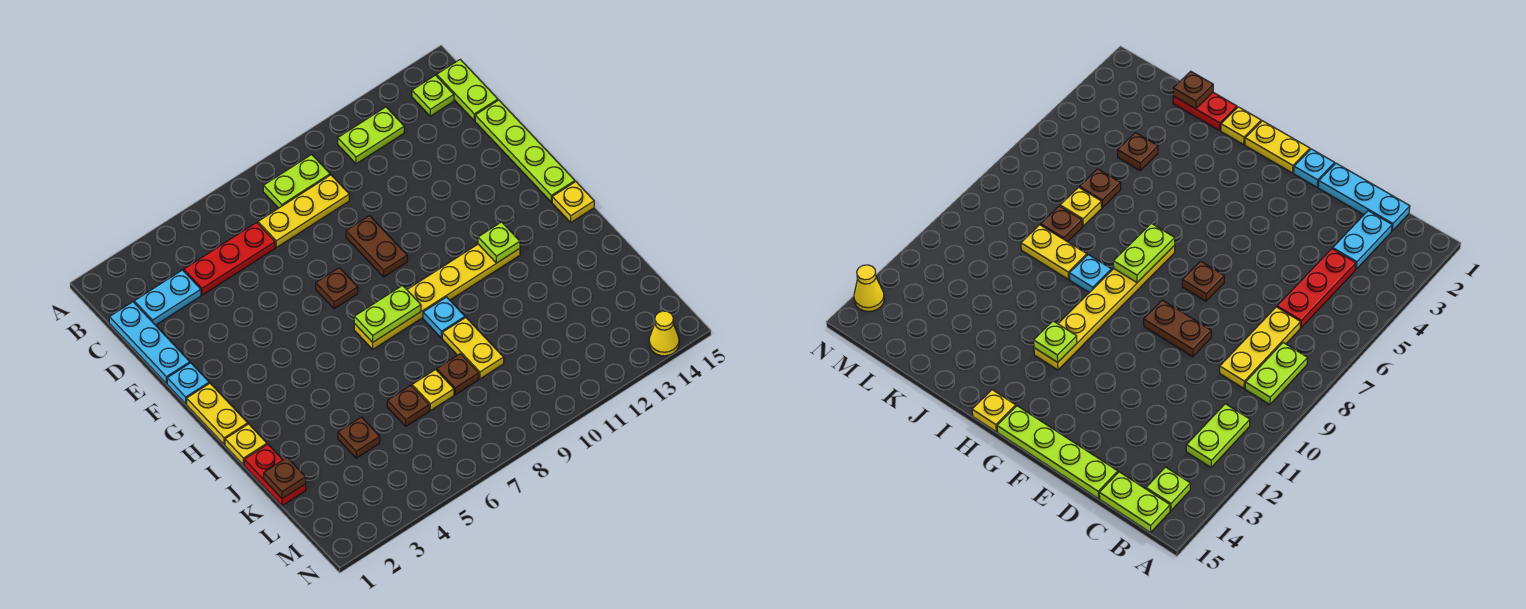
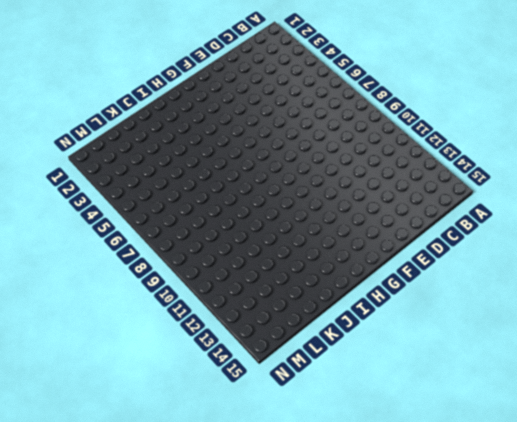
none -> lime 1x2 plate [263,155,330,208]
none -> lime 1x2 plate [338,107,404,164]
none -> lime 1x1 plate [412,75,454,116]

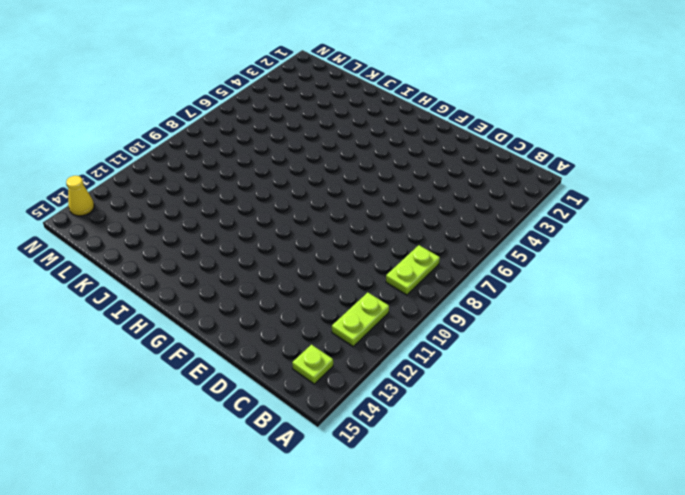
none -> lime 1x2 plate [437,59,498,121]
none -> cyan 1x3 plate [109,302,190,383]
none -> cyan 1x2 plate [134,270,201,325]

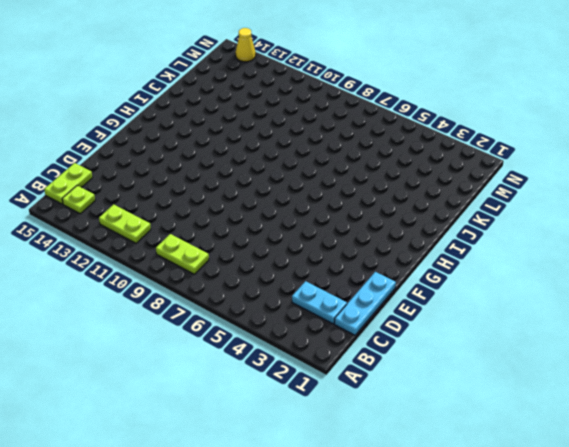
none -> red 1x3 plate [184,222,275,295]
none -> yellow 1x3 plate [258,175,349,248]
none -> lime 1x4 plate [475,100,575,202]

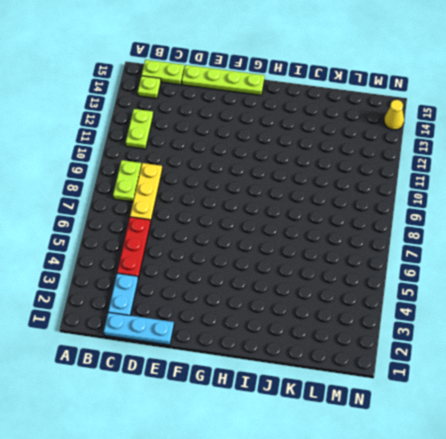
none -> brown 1x2 plate [346,216,407,277]
none -> cyan 1x1 plate [167,363,209,404]
none -> brown 1x1 plate [316,268,358,309]

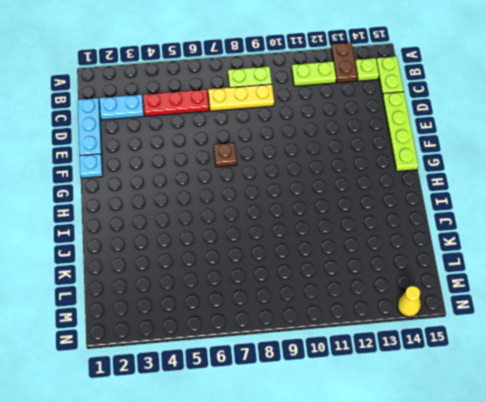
brown 1x2 plate [331,43,358,83] -> brown 1x2 plate moved to [346,216,407,277]
none -> yellow 1x2 plate [187,383,248,445]
none -> yellow 1x6 plate [354,244,520,349]
none -> yellow 1x1 plate [552,182,594,222]

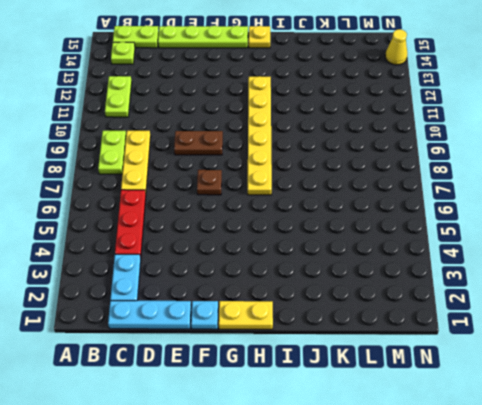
none -> yellow 1x1 plate [225,424,267,465]
none -> cyan 1x1 plate [423,297,465,338]
none -> red 1x2 plate [244,444,306,506]

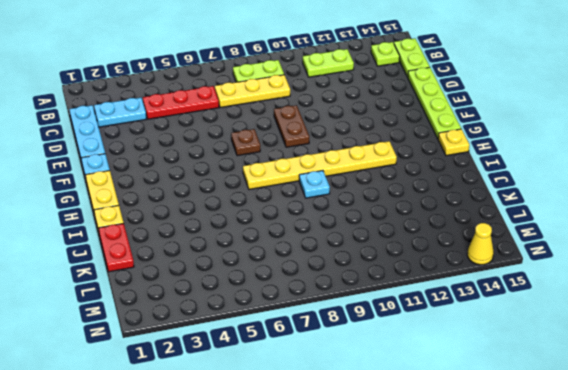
none -> yellow 1x2 plate [442,318,504,379]
none -> brown 1x1 plate [338,417,380,458]
none -> brown 1x1 plate [387,386,429,426]

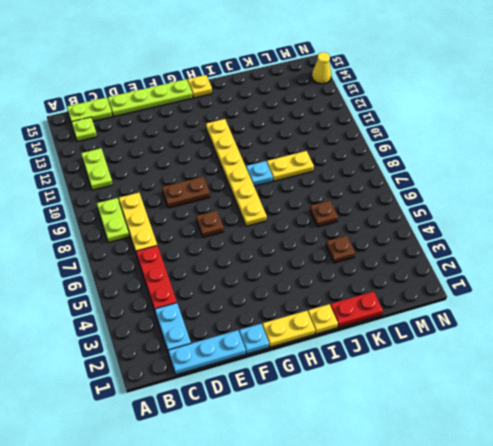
none -> yellow 1x1 plate [412,370,454,411]
none -> brown 1x1 plate [437,354,479,395]
none -> lime 1x2 plate [354,286,421,342]

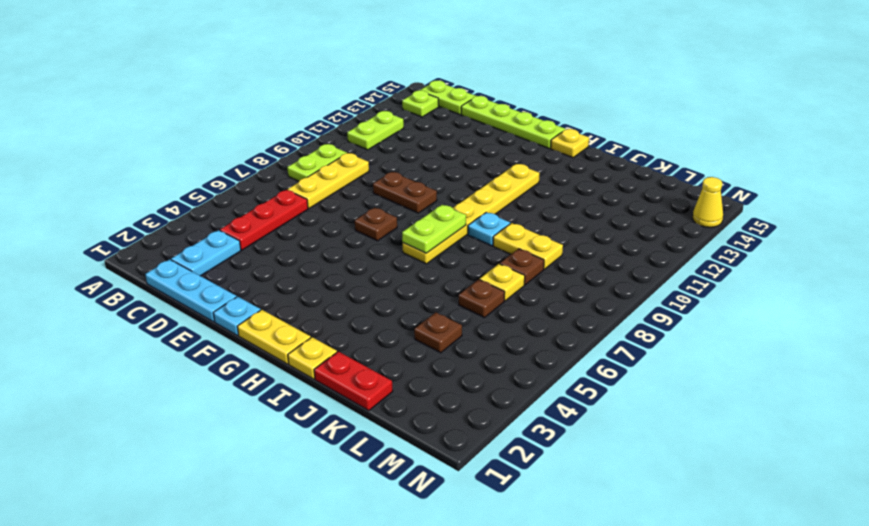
none -> lime 1x1 plate [478,222,520,263]
none -> brown 1x1 plate [264,458,306,499]

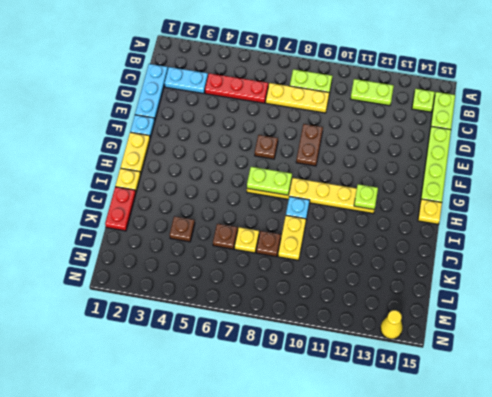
none -> brown 1x1 plate [264,458,306,499]

